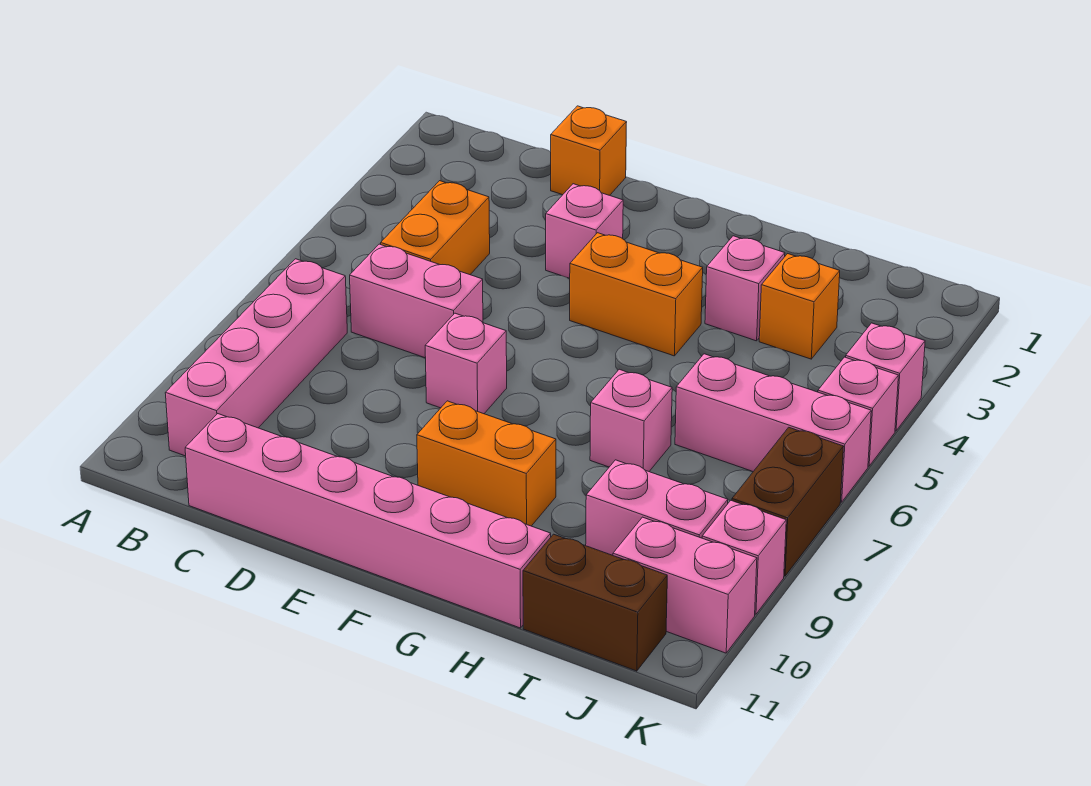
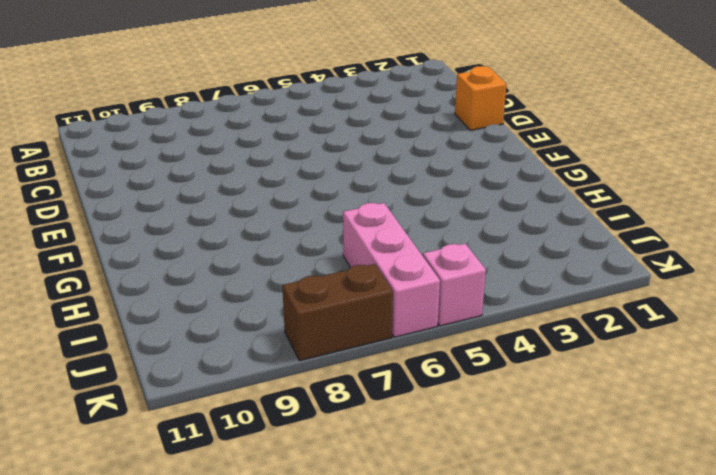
none -> pink 1x4 brick [165,259,347,456]
none -> orange 1x2 brick [381,181,490,275]
none -> pink 1x2 brick [350,244,483,358]

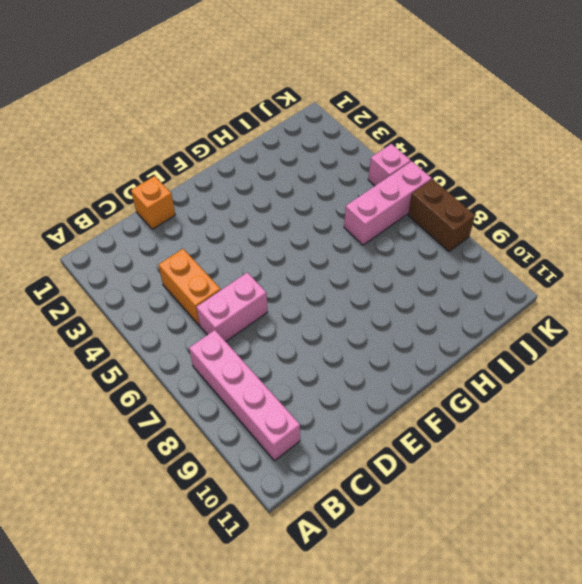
none -> pink 1x6 brick [185,414,551,628]
none -> pink 1x1 brick [546,184,623,278]
none -> pink 1x1 brick [425,313,507,414]

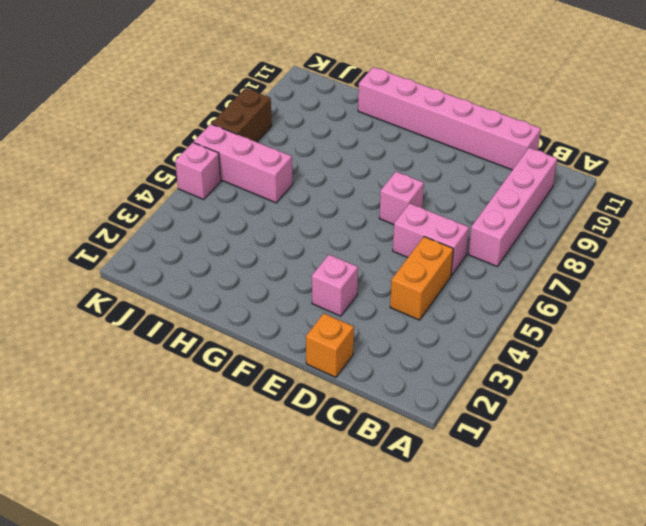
none -> orange 1x2 brick [570,233,703,356]
none -> orange 1x2 brick [417,401,556,526]
none -> pink 1x1 brick [705,236,785,341]

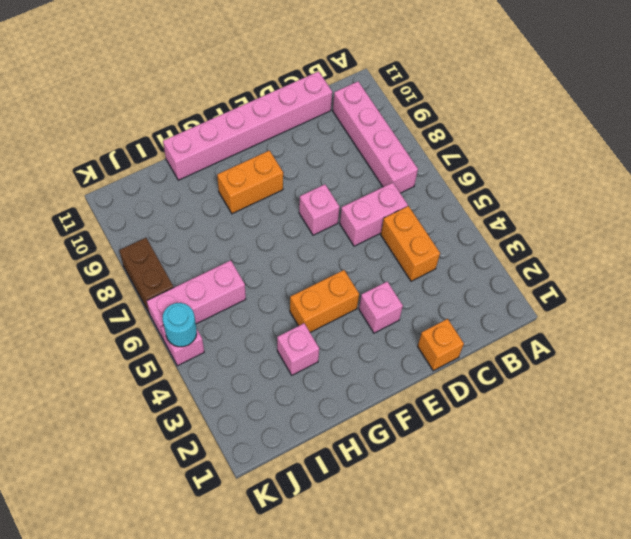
cyan 1x1 round brick [163,303,197,347] -> none
none -> pink 1x1 brick [590,369,672,471]
none -> orange 1x1 brick [759,254,840,359]
none -> pink 1x2 brick [586,460,728,555]

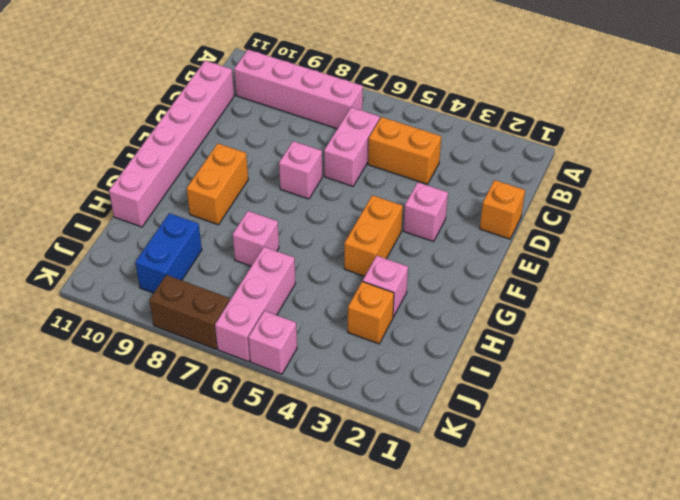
blue 1x2 brick [135,213,202,293] -> pink 1x2 brick [586,460,728,555]
none -> brown 1x2 brick [523,534,667,671]
none -> pink 1x2 brick [613,517,757,653]
none -> pink 1x1 brick [846,323,925,431]

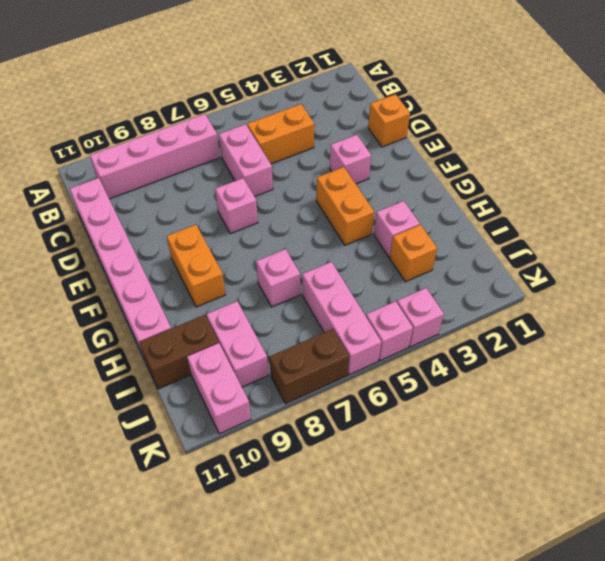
brown 1x2 brick [139,315,219,389] -> brown 1x2 brick turned to [523,534,667,671]
none -> pink 1x1 brick [702,501,786,614]

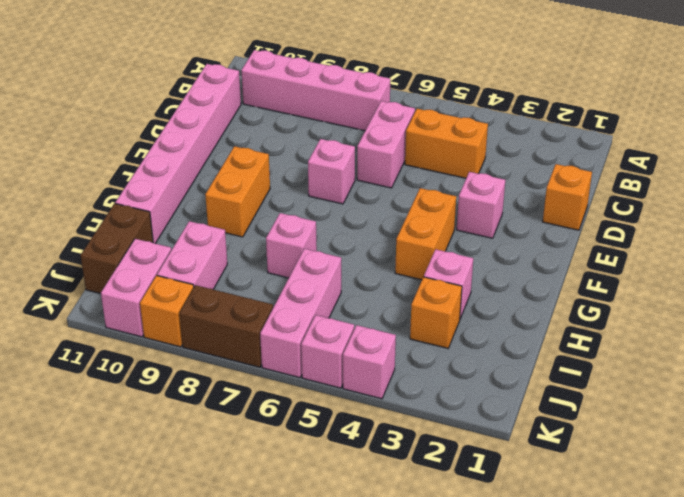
orange 1x1 brick [140,276,194,347] -> pink 1x1 brick [702,501,786,614]

